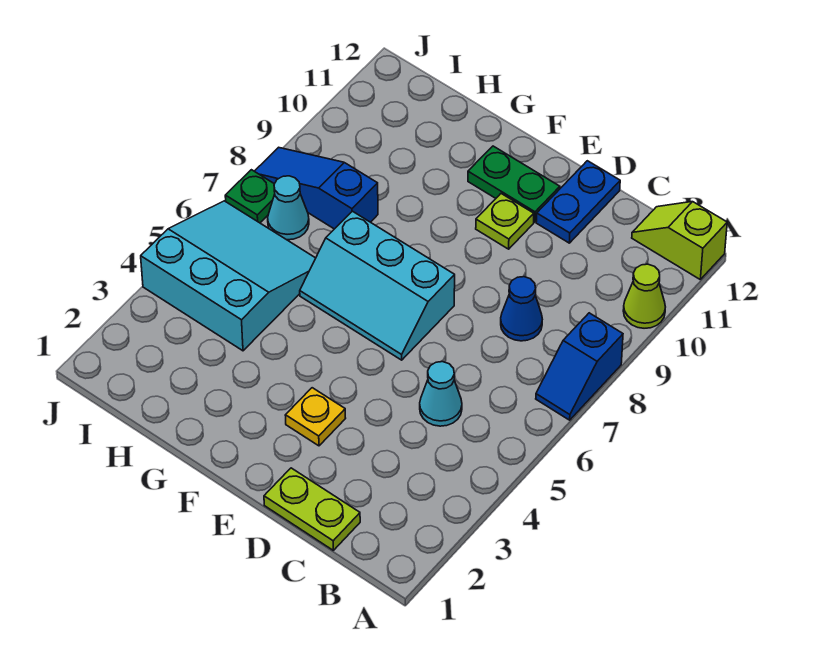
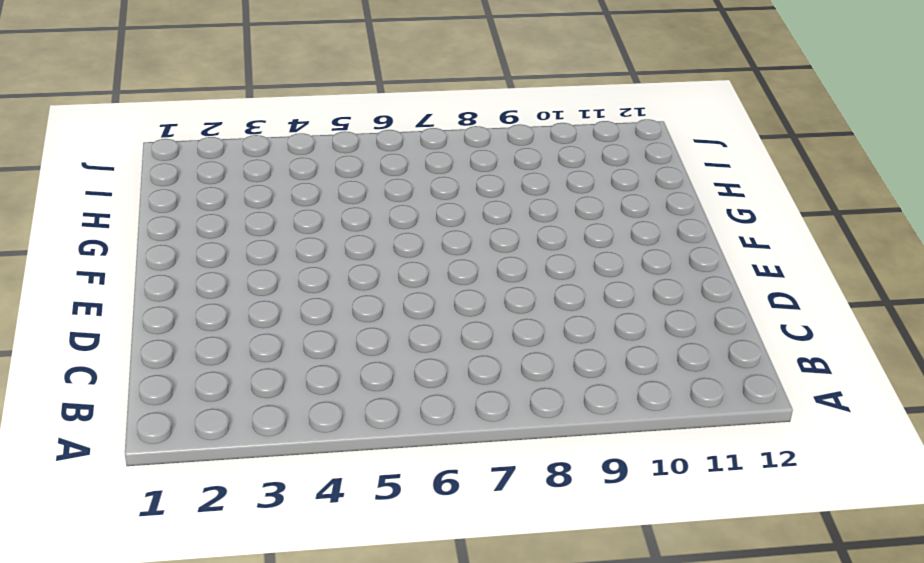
none -> blue 1x2 slope [536,313,623,420]
none -> lime 1x1 cone [623,264,665,328]
none -> lime 1x2 slope [632,202,727,279]

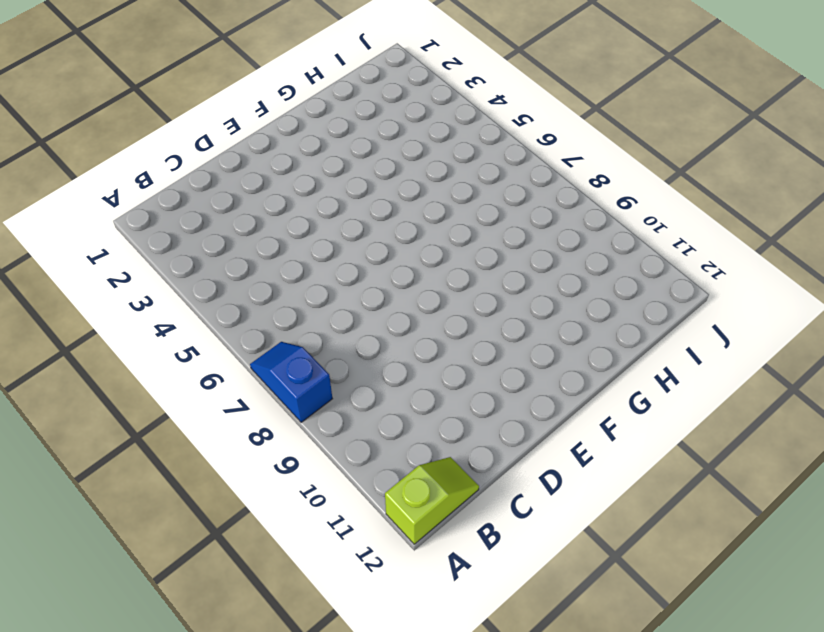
none -> lime 1x1 cone [623,264,665,328]
none -> lime 1x2 plate [264,468,360,550]
none -> cyan 1x1 cone [420,362,462,426]

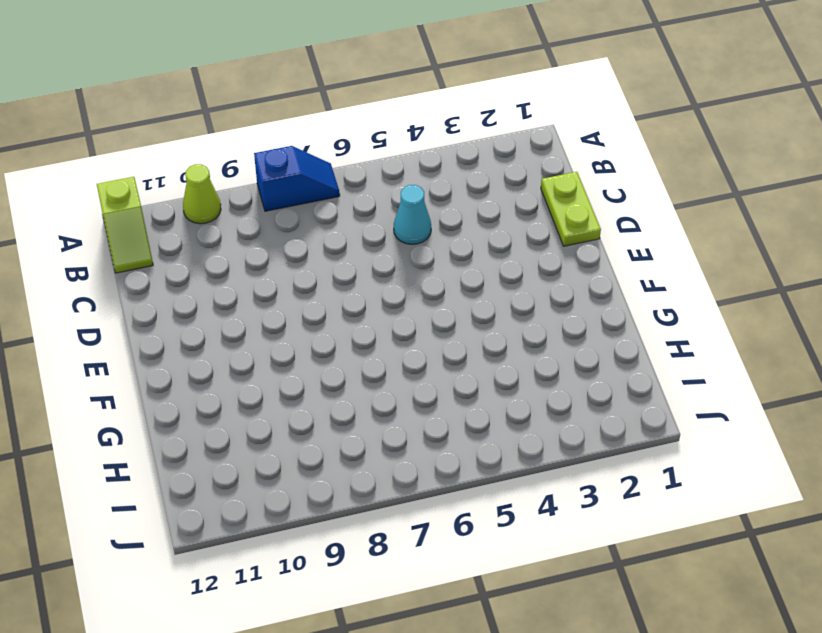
none -> blue 1x1 cone [501,277,542,341]
none -> blue 1x2 plate [536,161,620,243]
none -> yellow 1x1 plate [285,388,346,446]

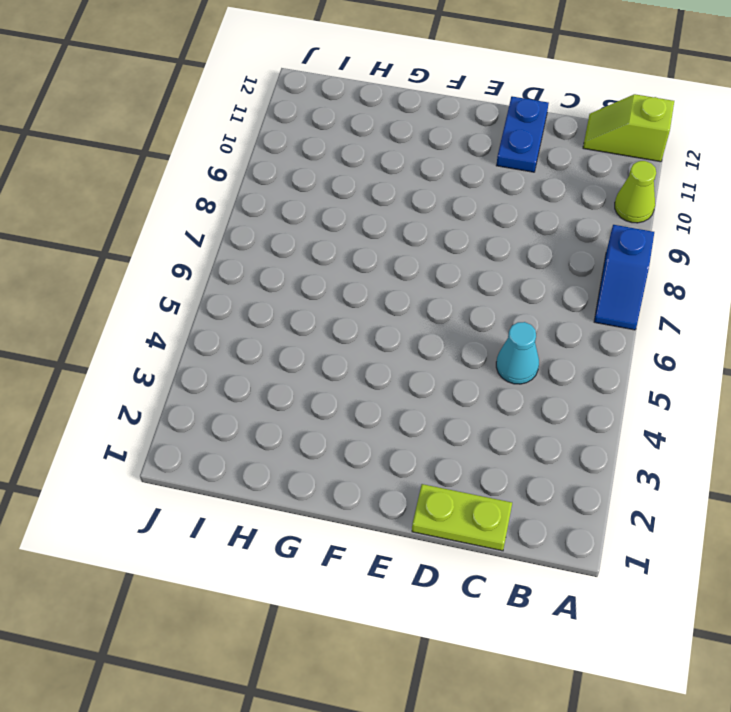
none -> blue 1x1 cone [501,277,542,341]
none -> yellow 1x1 plate [285,388,346,446]
none -> cyan 2x3 slope [300,211,455,360]

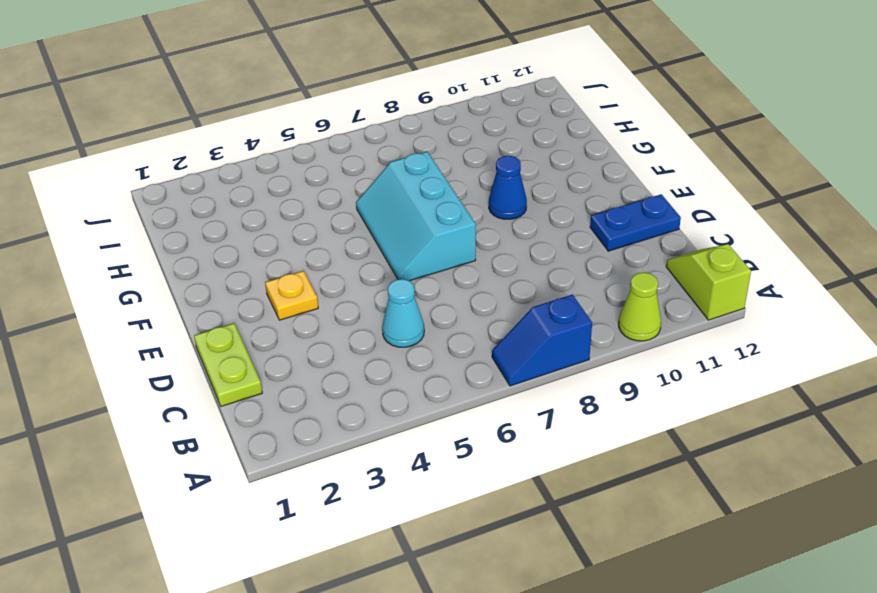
blue 1x1 cone [489,156,527,219] -> blue 1x1 cone moved to [501,277,542,341]
none -> lime 1x1 plate [476,194,534,249]
none -> green 1x2 plate [468,146,560,222]
none -> cyan 3x3 slope [141,201,316,351]

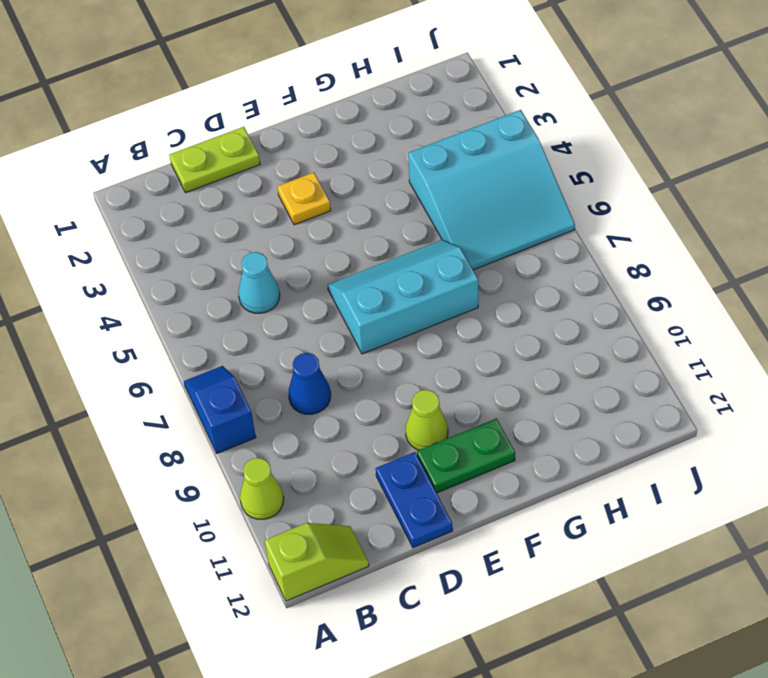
lime 1x1 cone [406,390,448,450] -> lime 1x1 plate [476,194,534,249]
none -> blue 1x3 slope [255,147,378,229]
none -> cyan 1x1 cone [268,176,309,240]
none -> green 1x1 plate [225,170,275,223]

